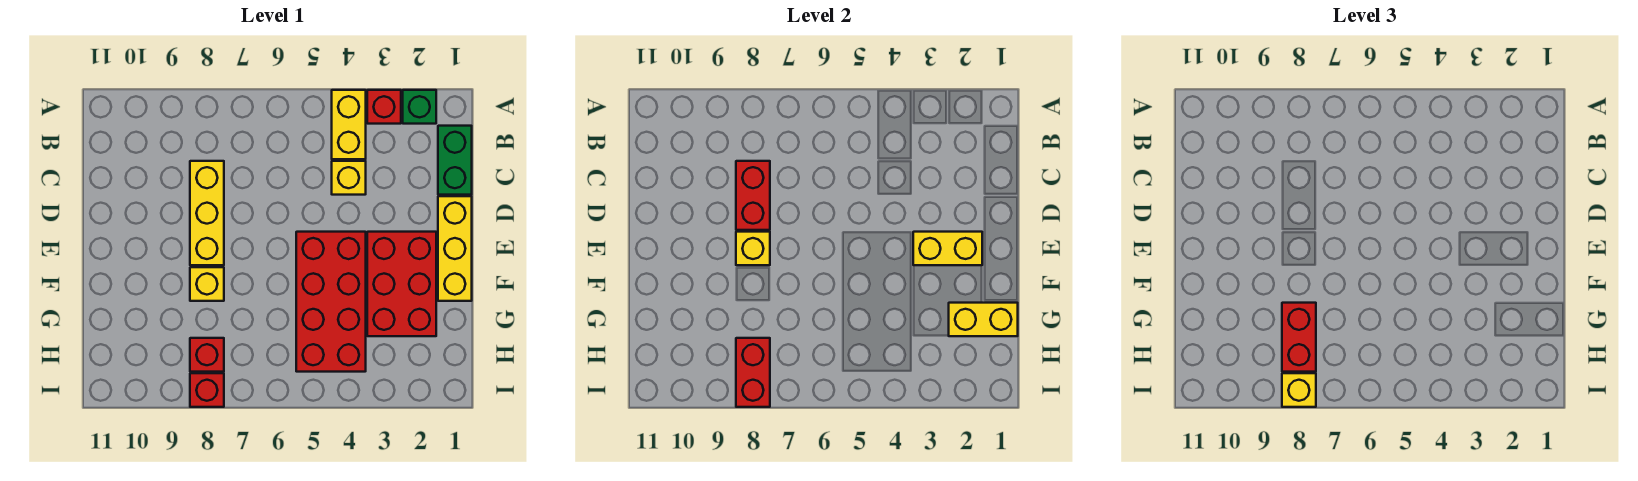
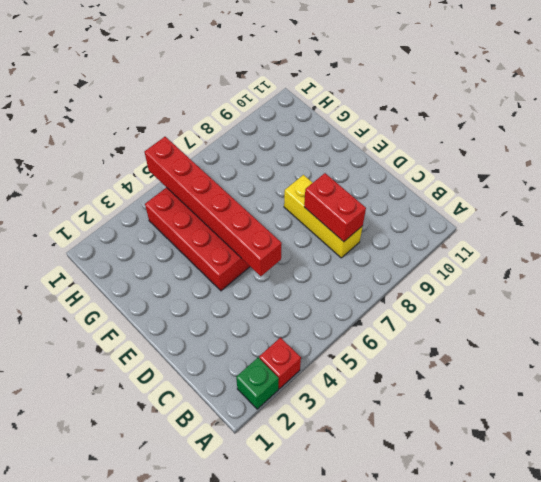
red 1x6 brick [144,137,282,276] -> none
none -> yellow 1x2 brick [332,90,366,159]
none -> green 1x2 brick [438,126,472,195]
none -> yellow 1x1 brick [332,161,366,195]

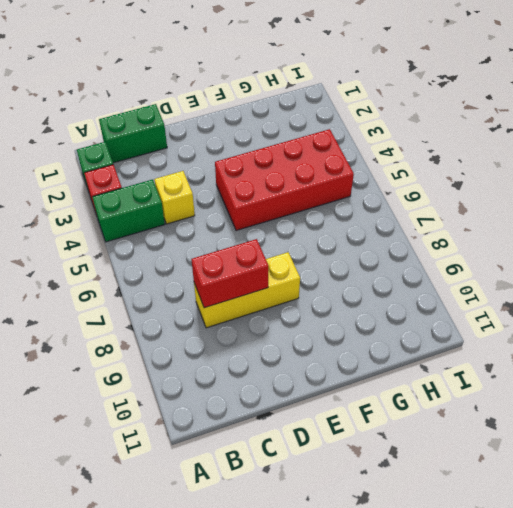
green 1x2 brick [92,180,165,242] -> yellow 1x2 brick [332,90,366,159]
none -> yellow 1x3 brick [438,196,472,301]
none -> red 2x3 brick [367,232,436,336]
none -> yellow 1x1 brick [190,267,224,301]

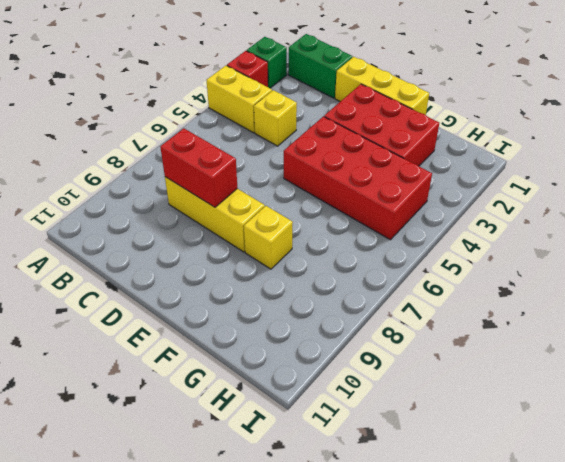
none -> red 1x1 brick [190,338,224,372]
none -> red 1x1 brick [190,373,224,407]
none -> yellow 1x2 brick [913,232,982,265]

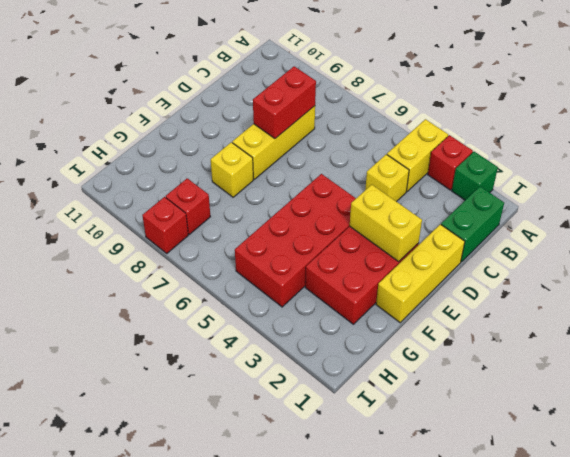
none -> yellow 1x1 brick [736,232,770,265]
none -> yellow 1x2 brick [949,303,1018,336]
none -> red 1x2 brick [736,338,770,407]

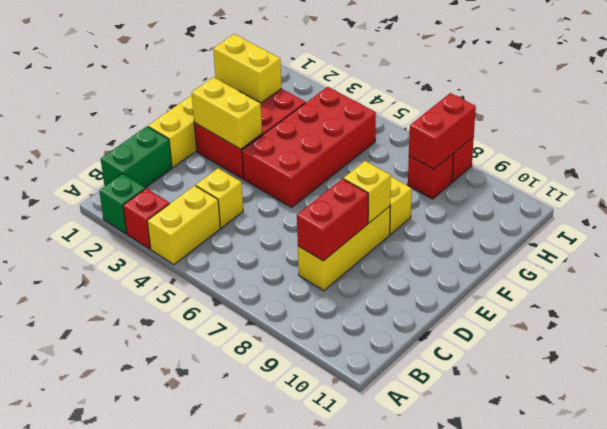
none -> red 1x2 brick [1282,303,1316,372]
none -> yellow 1x1 brick [1282,373,1316,407]

